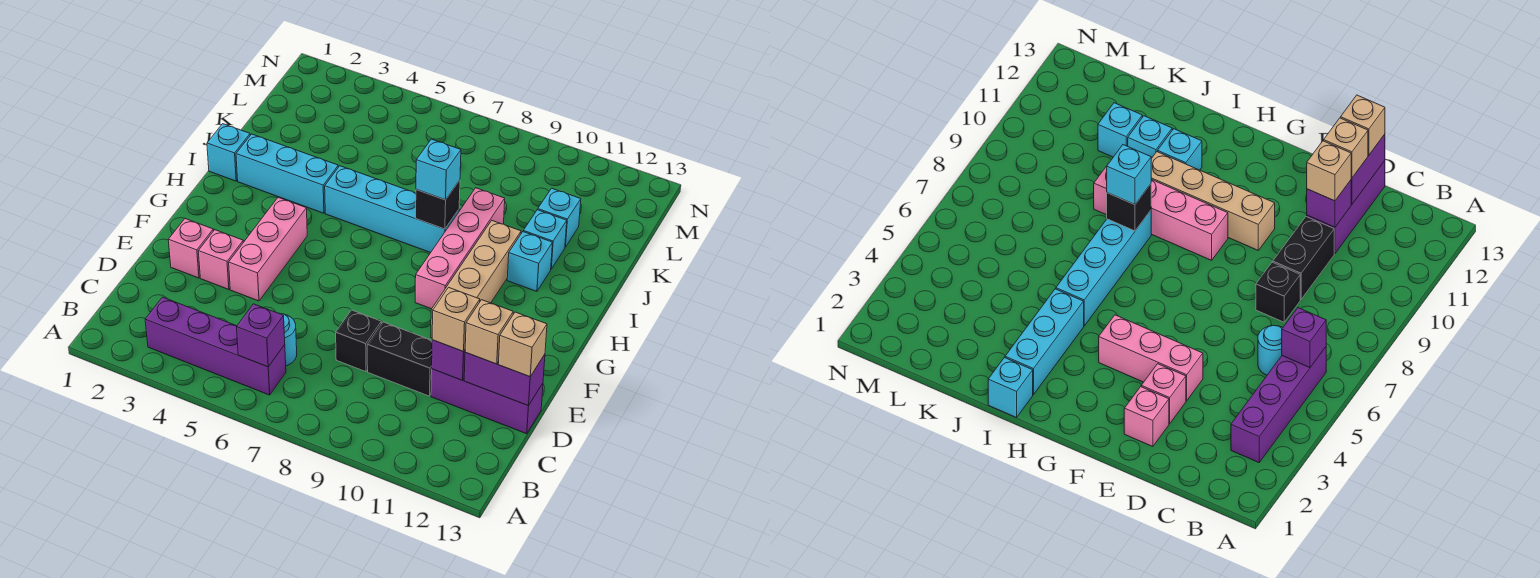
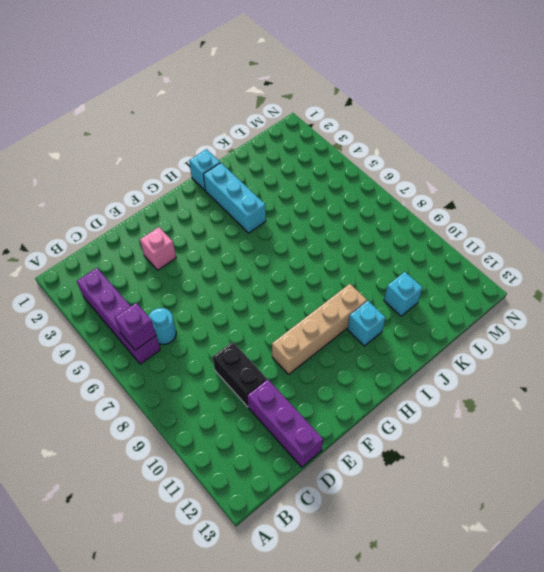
none -> black 1x1 brick [336,310,381,372]
none -> pink 1x1 brick [168,219,213,278]
none -> pink 1x3 brick [229,197,307,301]

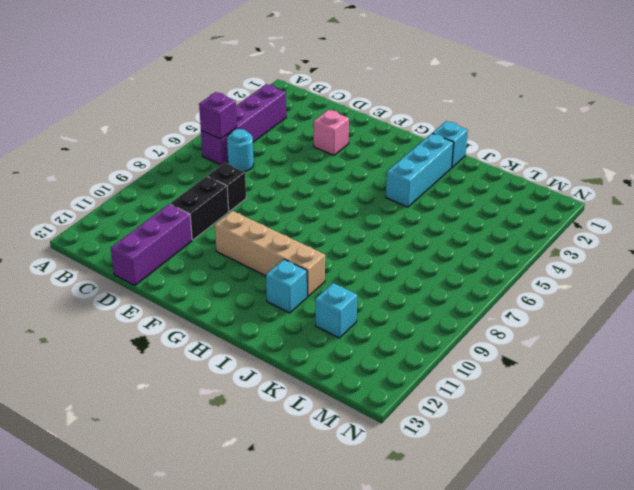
none -> pink 1x1 brick [168,219,213,278]
none -> pink 1x3 brick [229,197,307,301]
none -> pink 1x4 brick [415,188,505,309]

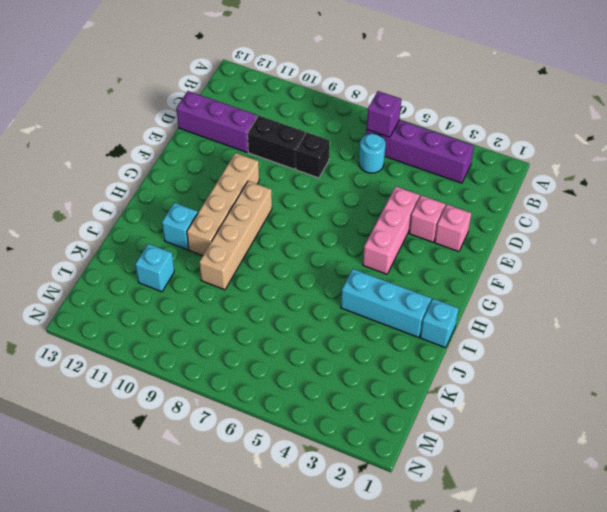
tan 1x4 brick [199,181,272,290] -> pink 1x4 brick [415,188,505,309]
none -> cyan 1x4 brick [325,166,459,253]
none -> cyan 1x1 brick [523,210,567,269]
none -> purple 1x1 brick [432,340,465,380]

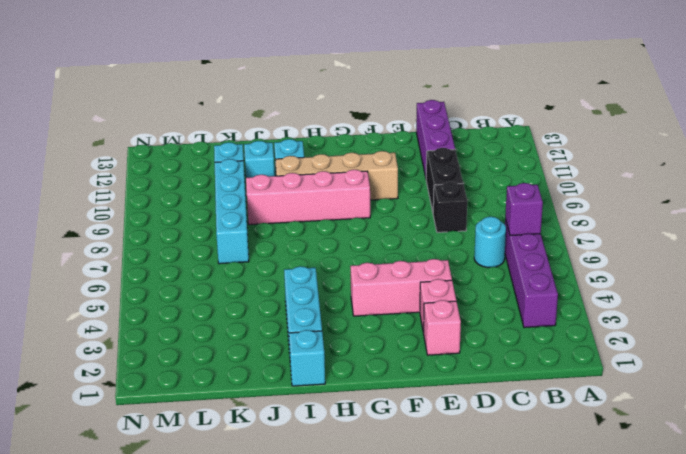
cyan 1x4 brick [215,159,249,264] -> cyan 1x4 brick moved to [325,166,459,253]
none -> purple 1x1 brick [432,340,465,380]
none -> purple 1x2 brick [464,352,545,406]
none -> black 1x1 brick [416,180,460,229]

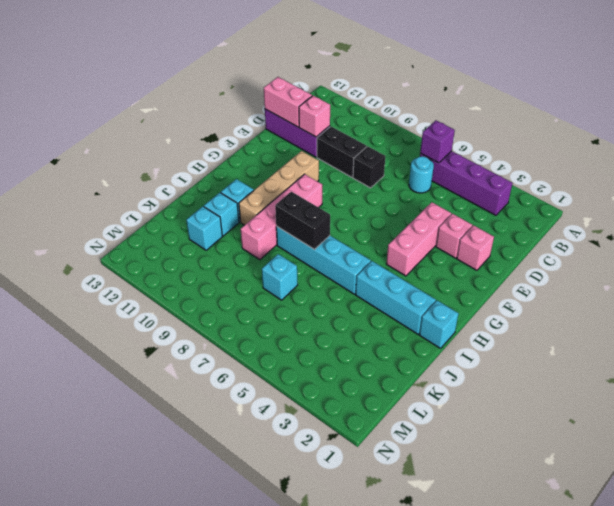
pink 1x1 brick [299,96,330,137] -> purple 1x1 brick [432,340,465,380]
pink 1x2 brick [264,77,312,127] -> purple 1x2 brick [464,352,545,406]
black 1x2 brick [275,192,330,250] -> black 1x1 brick [416,180,460,229]
cyan 1x1 brick [262,254,298,300] -> cyan 1x1 brick moved to [416,139,461,200]
none -> tan 1x1 brick [432,287,480,352]
none -> tan 1x1 brick [465,300,513,364]
none -> tan 1x1 brick [498,312,547,377]

